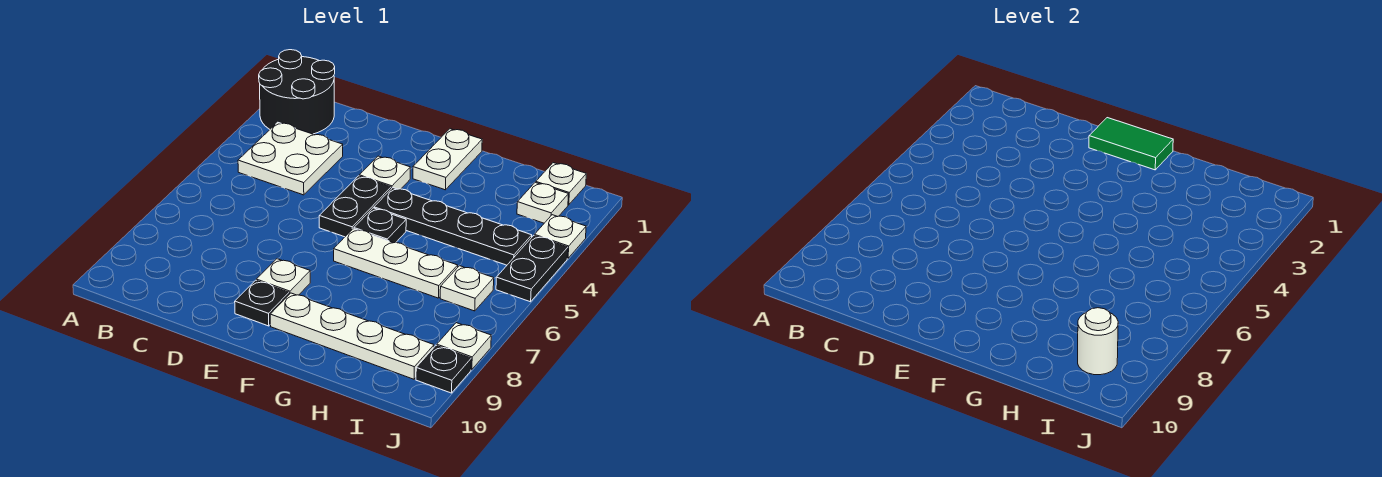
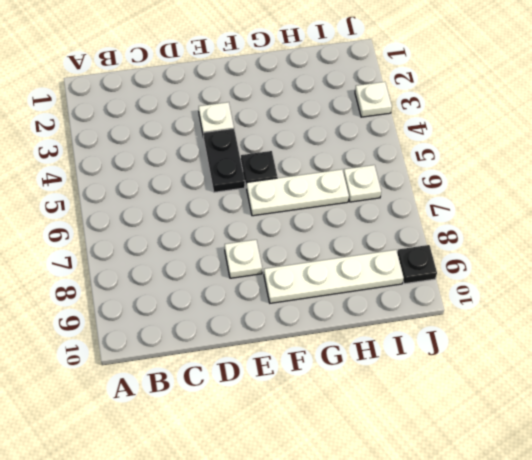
none -> black 2x2 round brick [259,50,335,134]
none -> white 2x2 plate [238,122,343,195]
none -> black 1x1 plate [235,280,289,326]

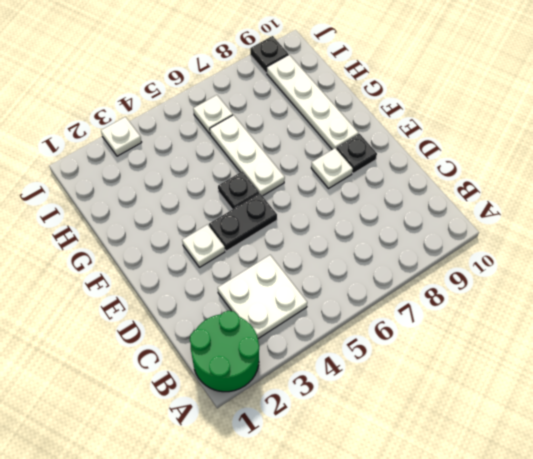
green 2x2 round brick [190,311,259,392] -> black 2x2 round brick [259,50,335,134]
none -> white 1x2 plate [413,129,482,190]
none -> black 1x4 plate [374,188,532,265]
none -> white 1x1 plate [536,163,586,205]

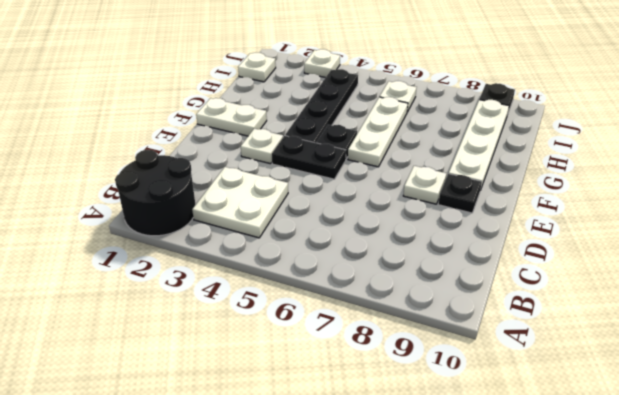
none -> white 1x1 plate [517,182,569,223]
none -> black 1x2 plate [496,236,568,302]
none -> white 1x1 plate [437,323,491,370]

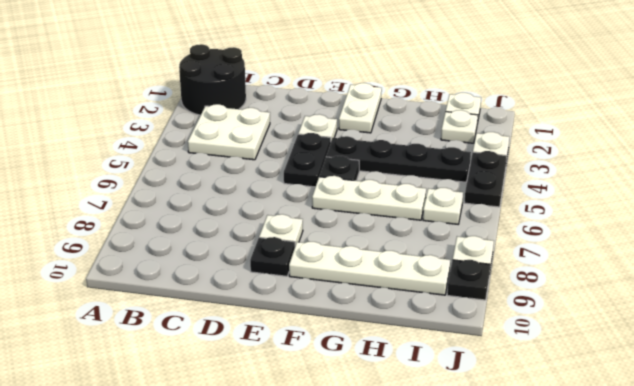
none -> green 1x2 tile [1089,118,1173,170]
none -> white 1x1 round brick [1078,308,1118,375]

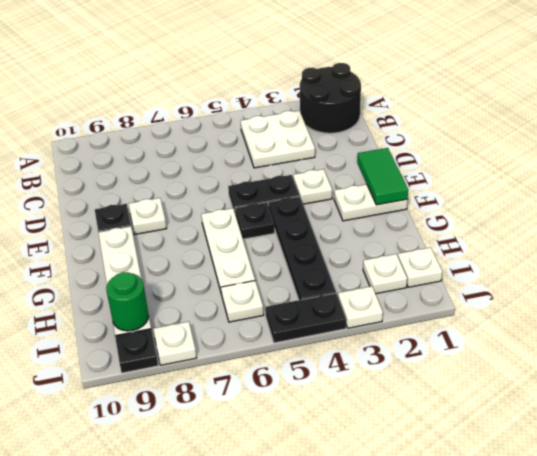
green 1x1 round brick [106,272,148,331] -> white 1x1 round brick [1078,308,1118,375]

